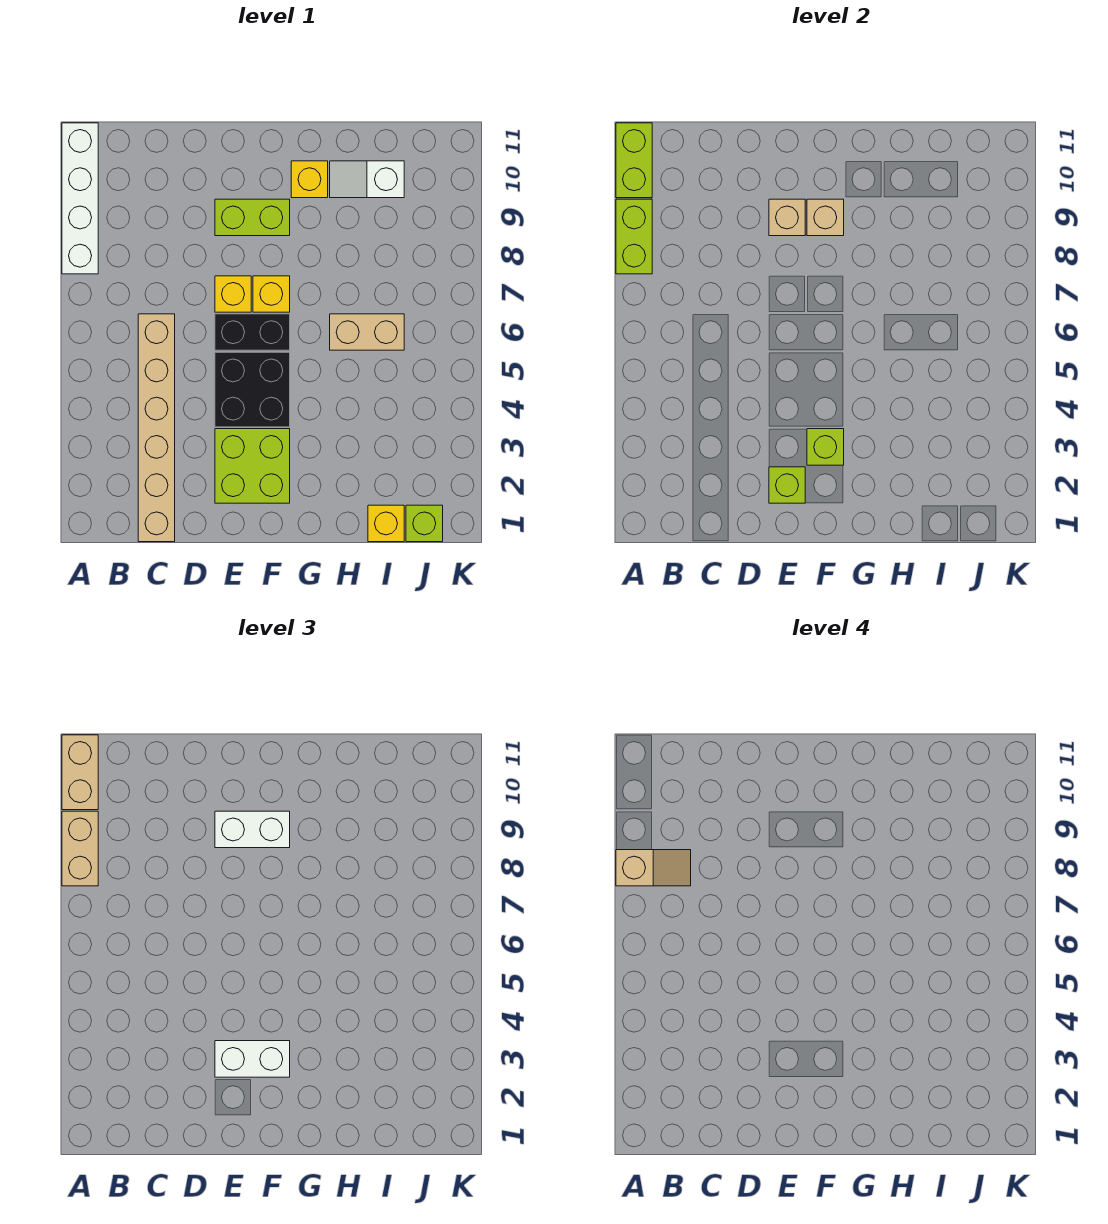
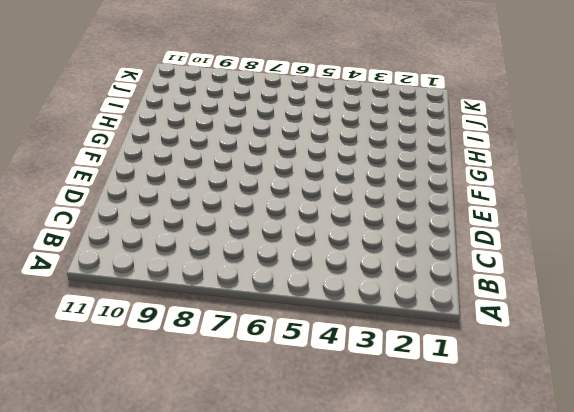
none -> white 1x4 brick [62,123,98,274]
none -> tan 1x6 brick [138,314,175,542]
none -> lime 2x2 brick [215,429,290,503]

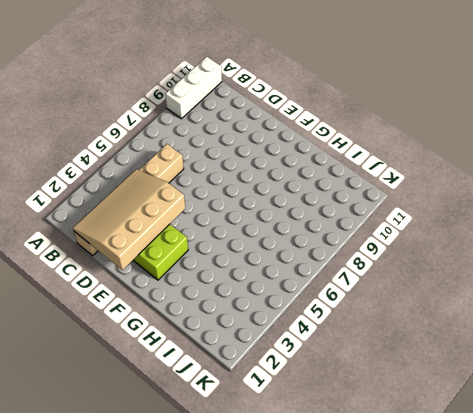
white 1x3 brick [165,57,222,119] -> white 1x4 brick [62,123,98,274]
tan 3x4 slope [73,169,185,270] -> lime 1x1 brick [769,467,805,503]
none -> black 2x2 brick [215,352,290,427]
none -> black 1x2 brick [215,314,290,350]
none -> yellow 1x1 brick [215,276,251,312]

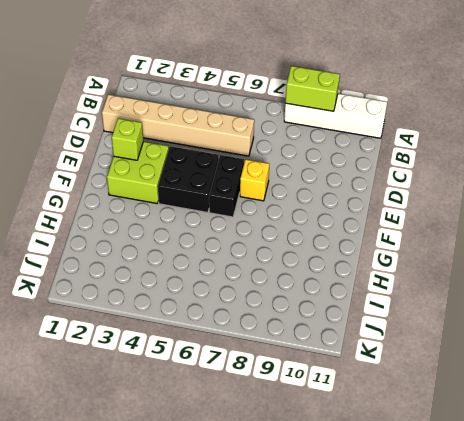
none -> lime 1x2 brick [215,199,290,236]
none -> yellow 1x1 brick [253,276,290,312]
none -> yellow 1x1 brick [291,161,328,198]

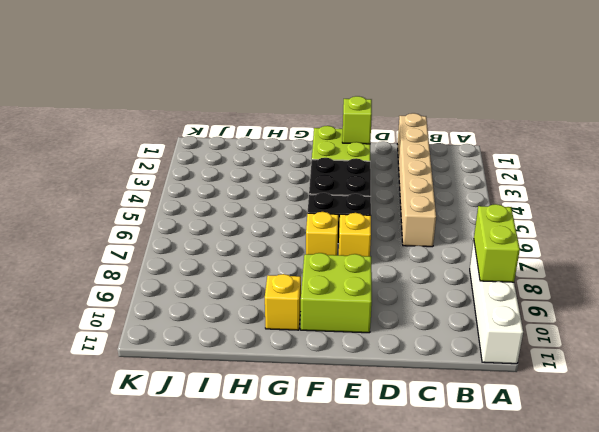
lime 2x2 brick [301,253,372,333] -> lime 1x2 brick [215,199,290,236]
none -> tan 1x2 brick [330,314,404,350]
none -> white 1x2 slope [330,161,404,198]
none -> yellow 1x1 brick [368,505,404,542]

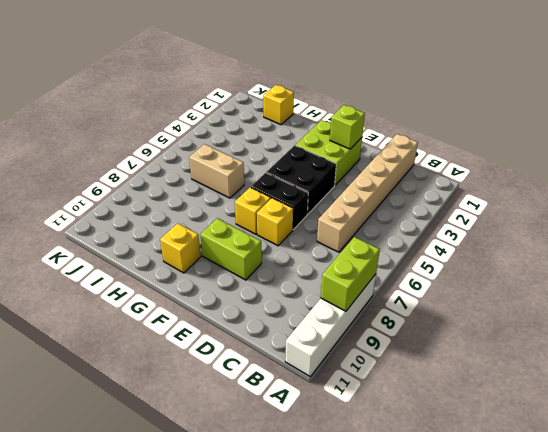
none -> white 1x2 slope [330,161,404,198]
none -> lime 1x1 brick [406,505,443,542]
none -> lime 1x2 brick [616,123,652,198]

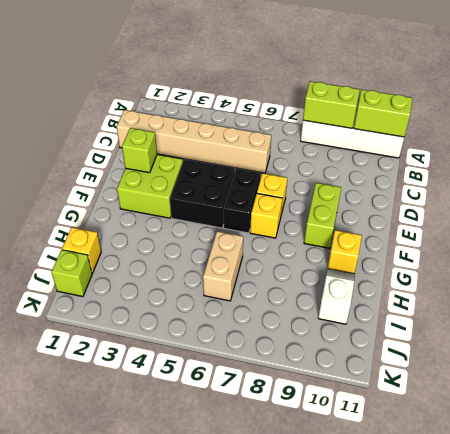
none -> tan 1x1 brick [769,199,805,236]
none -> lime 1x1 brick [807,429,844,465]
none -> tan 1x1 brick [807,199,844,236]

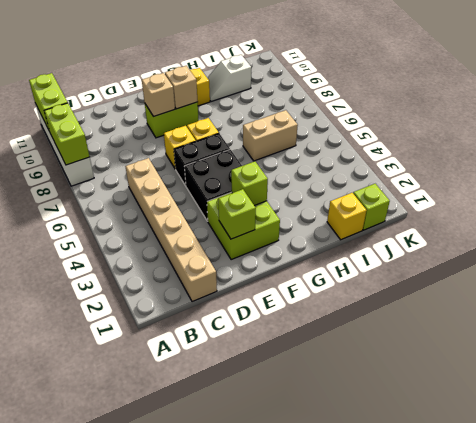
none -> tan 1x2 brick [62,811,98,886]
none -> tan 1x2 brick [62,735,98,810]
none -> white 1x2 brick [215,1041,290,1077]

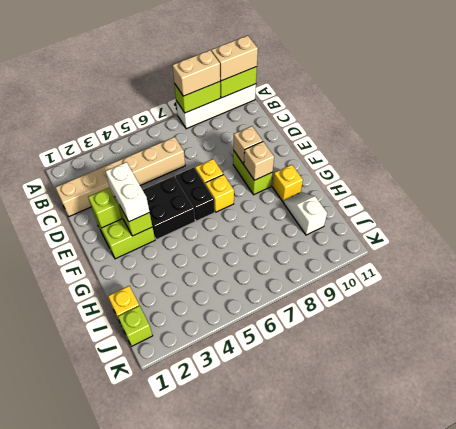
none -> tan 1x2 brick [330,314,404,350]
none -> white 1x2 brick [215,811,290,848]
none -> tan 1x2 slope [616,850,691,886]

